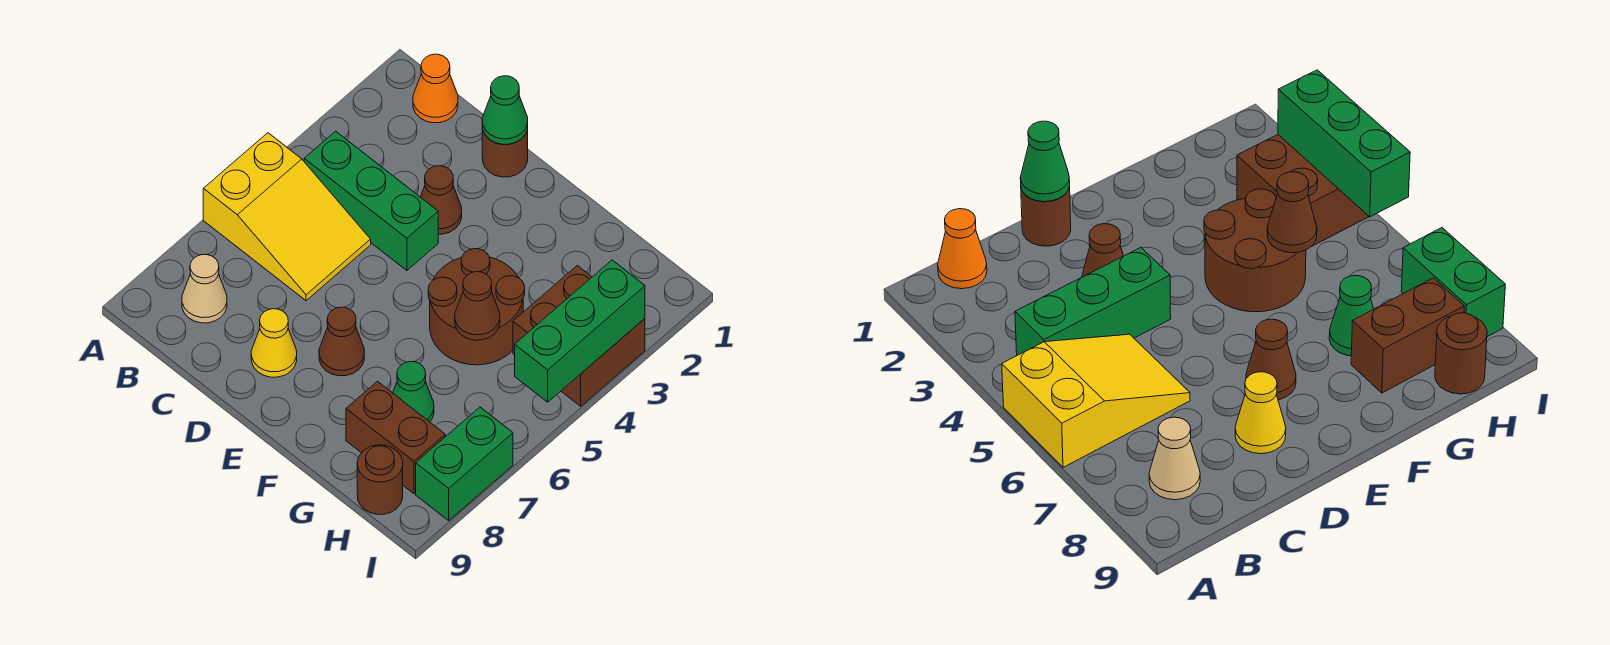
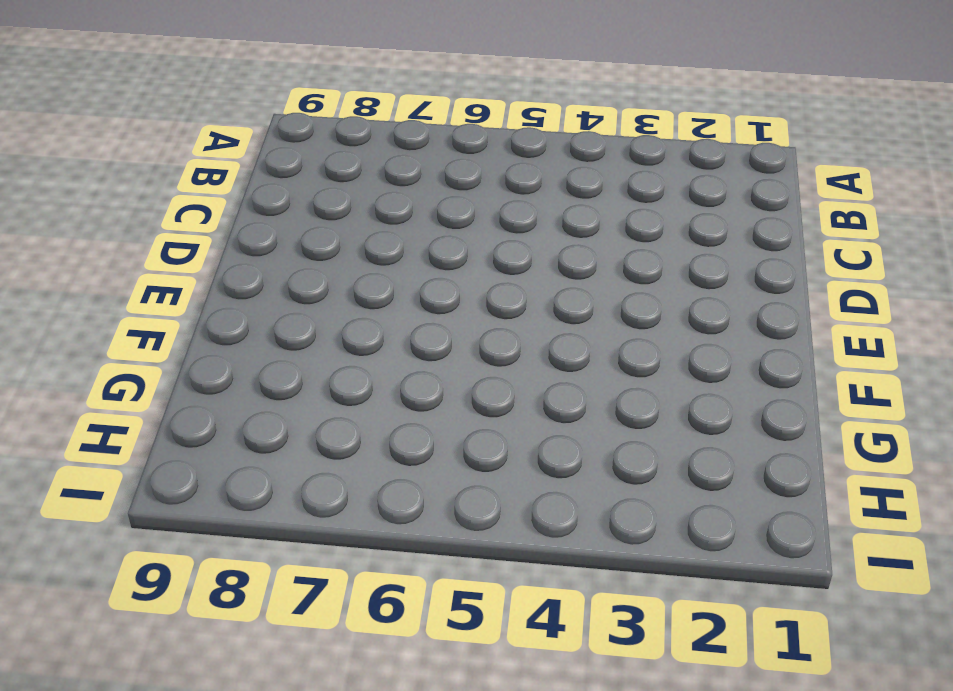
none -> yellow 2x3 slope [203,133,371,301]
none -> orange 1x1 cone [413,54,458,123]
none -> green 1x3 brick [304,131,438,271]

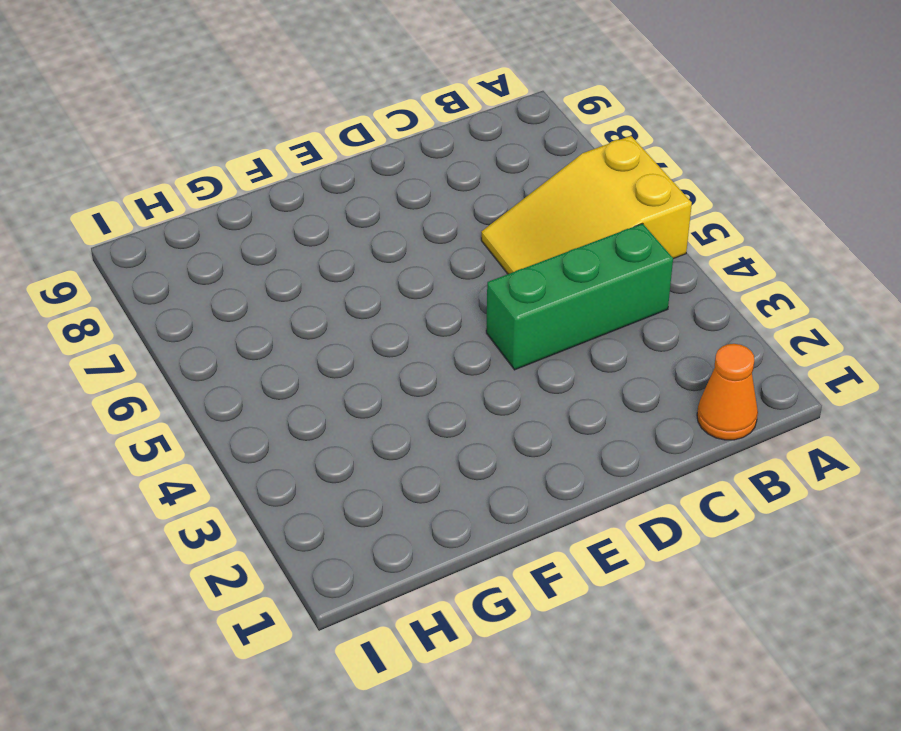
none -> tan 1x1 cone [182,254,227,323]
none -> brown 1x1 round brick [482,126,528,177]
none -> brown 1x1 cone [421,166,462,234]

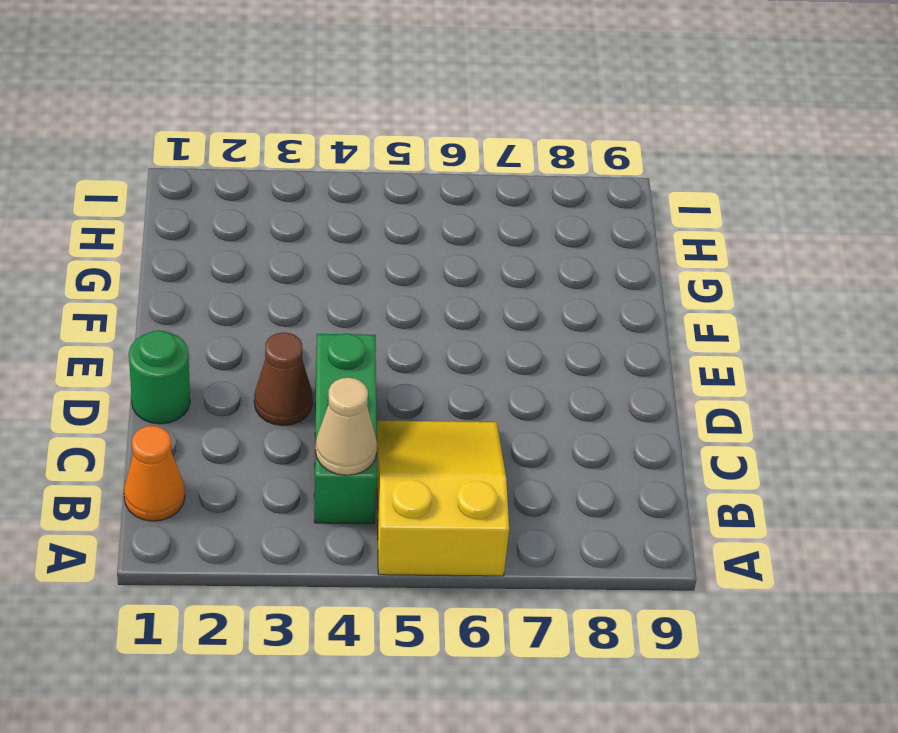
tan 1x1 cone [315,378,377,475] -> tan 1x1 cone moved to [182,254,227,323]
green 1x1 round brick [129,330,190,424] -> brown 1x1 round brick [482,126,528,177]
none -> yellow 1x1 cone [251,309,297,377]
none -> brown 1x1 cone [319,307,364,376]
none -> brown 2x2 round brick [428,249,525,365]

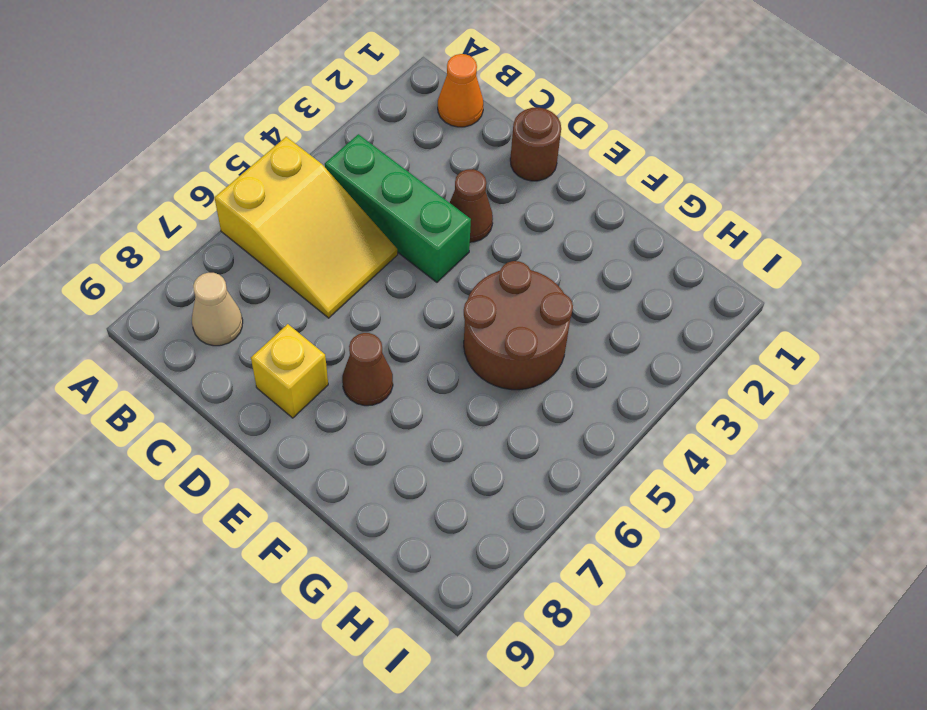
yellow 1x1 brick [251,324,328,418] -> yellow 1x1 cone [251,309,297,377]
none -> green 1x1 cone [393,362,434,422]
none -> brown 1x2 brick [346,381,445,493]
none -> brown 2x2 brick [513,266,645,406]

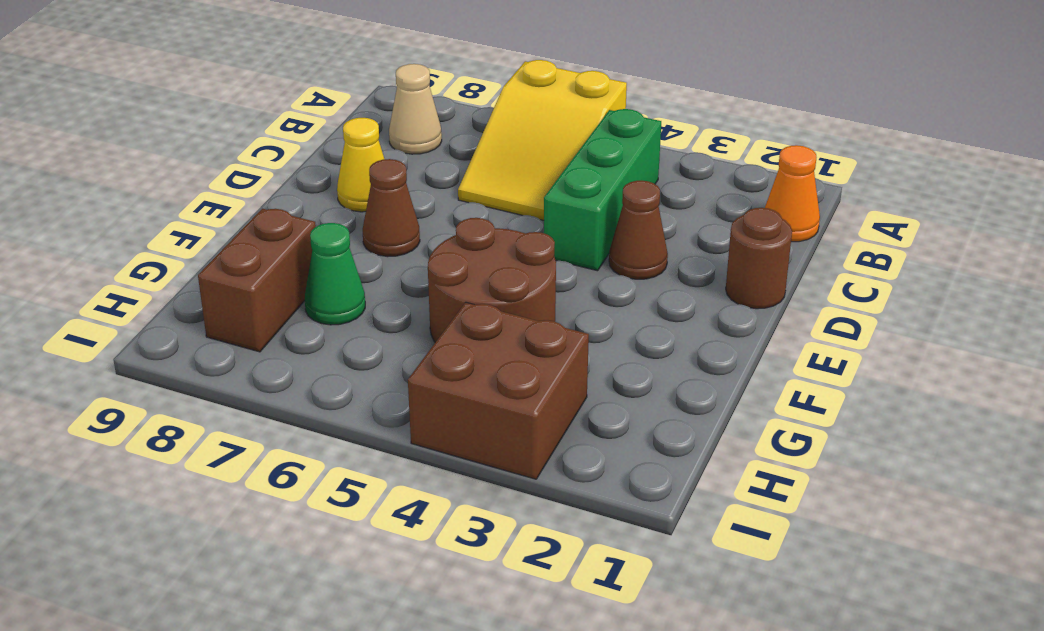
none -> brown 1x1 round brick [357,445,403,514]
none -> green 1x2 brick [416,407,513,521]
none -> green 1x1 cone [482,76,528,144]

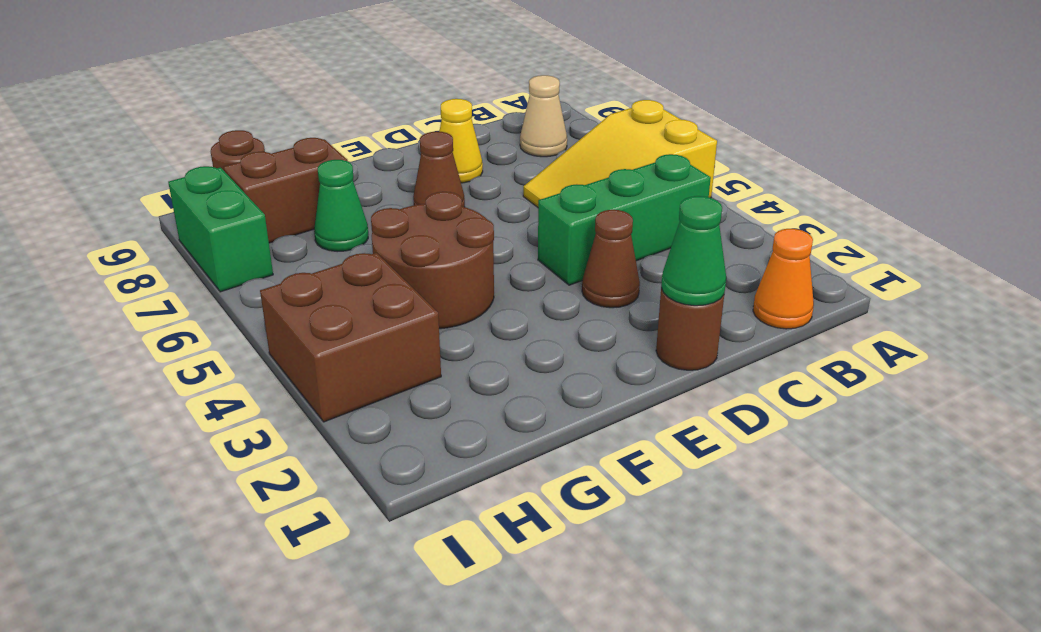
none -> brown 1x1 cone [455,272,500,340]
none -> green 1x3 brick [515,260,645,402]

